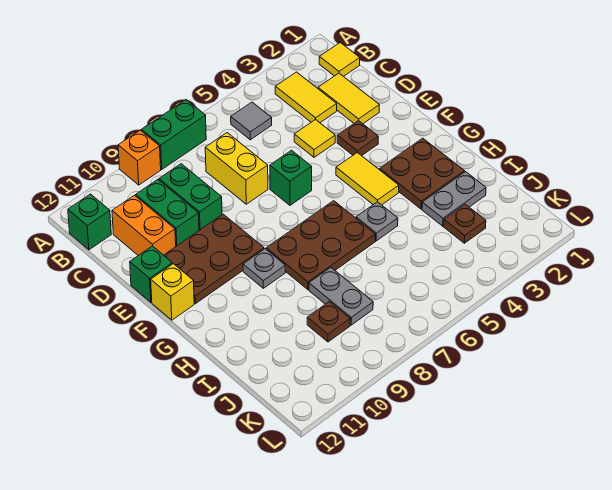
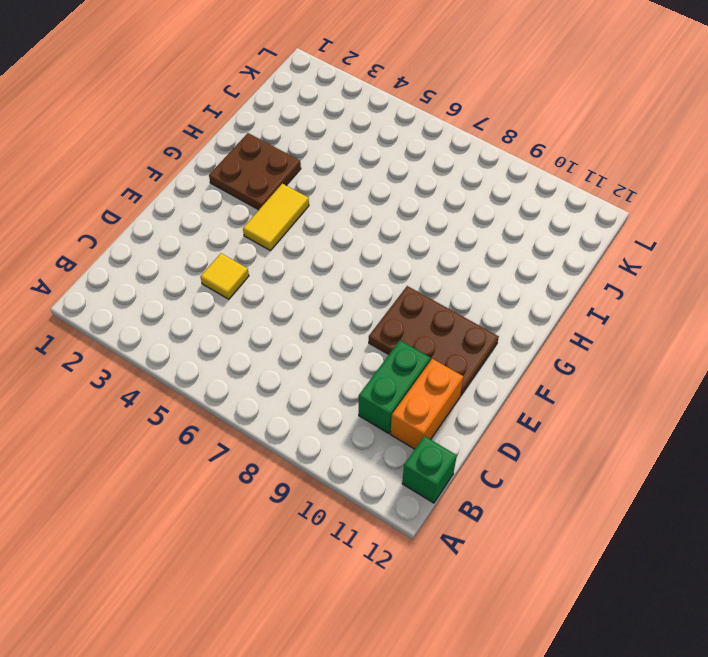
none -> green 1x2 brick [141,100,206,169]
none -> orange 1x1 brick [118,130,161,185]
none -> yellow 1x1 tile [319,43,360,76]

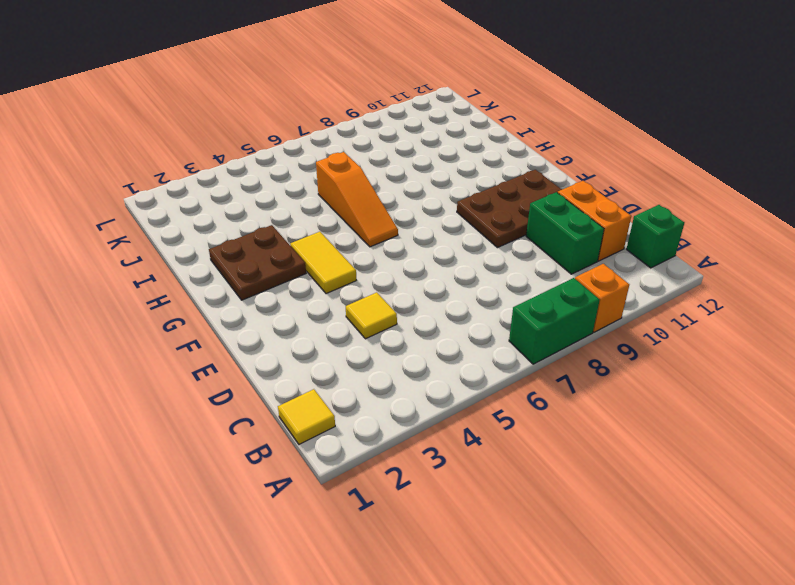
orange 1x3 slope [316,152,398,247] -> brown 2x3 plate [266,201,375,289]
none -> yellow 1x2 tile [275,72,337,123]
none -> grey 1x1 tile [231,102,272,140]
none -> yellow 1x2 tile [318,73,379,124]

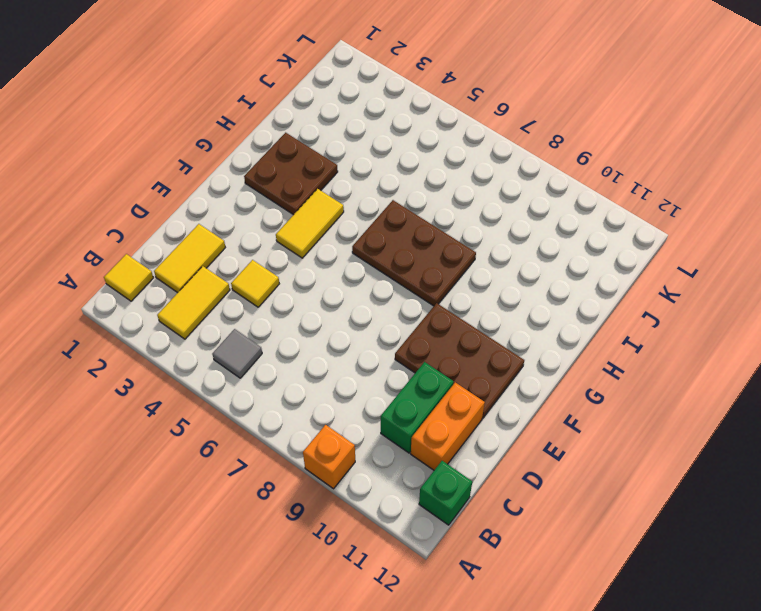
none -> green 1x2 brick [141,100,206,169]
none -> yellow 1x2 brick [205,133,268,204]
none -> green 1x2 brick [159,164,222,230]

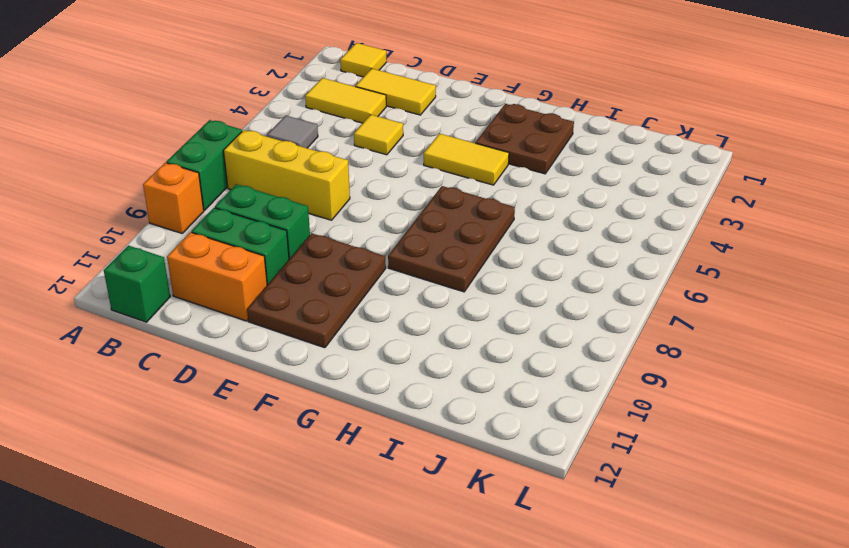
yellow 1x3 brick [223,130,350,220] -> yellow 1x2 brick [205,133,268,204]
none -> brown 1x1 plate [337,121,378,156]
none -> green 1x1 brick [270,150,312,205]
none -> green 1x1 brick [130,246,172,302]

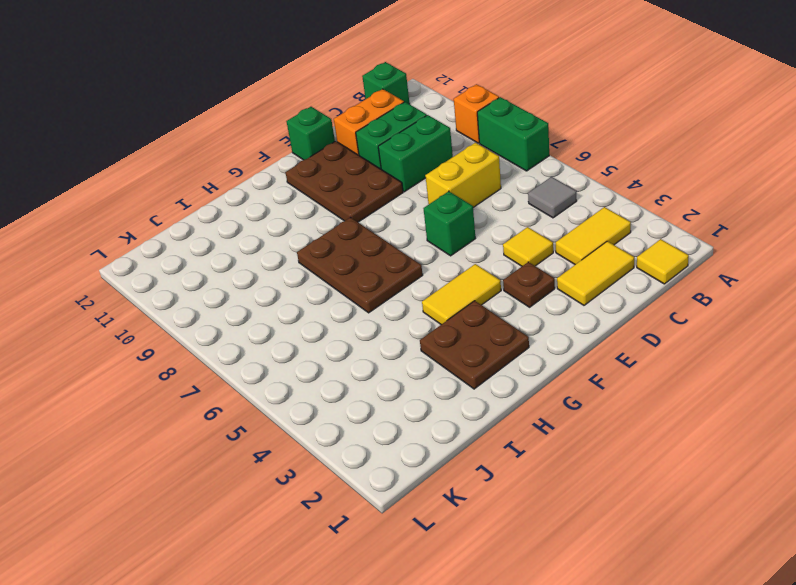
none -> yellow 1x1 brick [151,264,194,320]
none -> grey 1x1 plate [243,249,285,288]
none -> grey 1x1 plate [356,202,398,241]

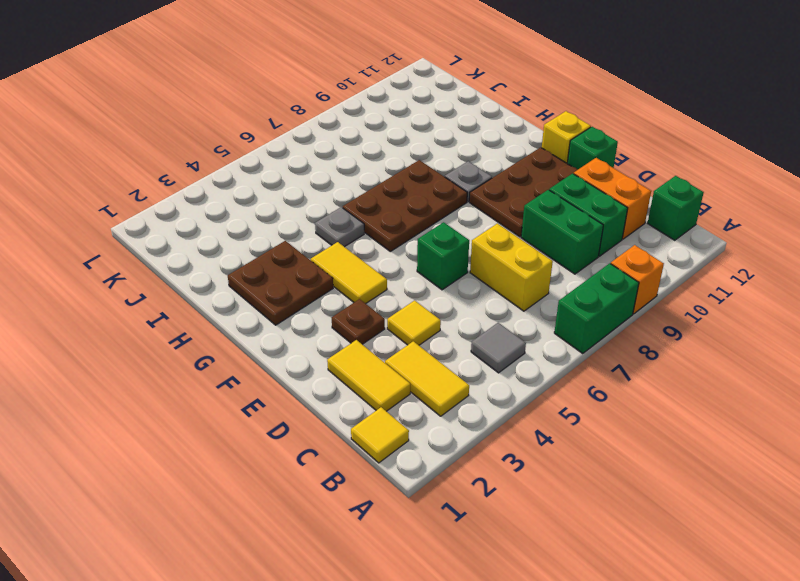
none -> grey 1x2 plate [422,172,486,226]
none -> grey 1x2 plate [309,267,373,325]
none -> brown 1x1 plate [444,204,486,243]

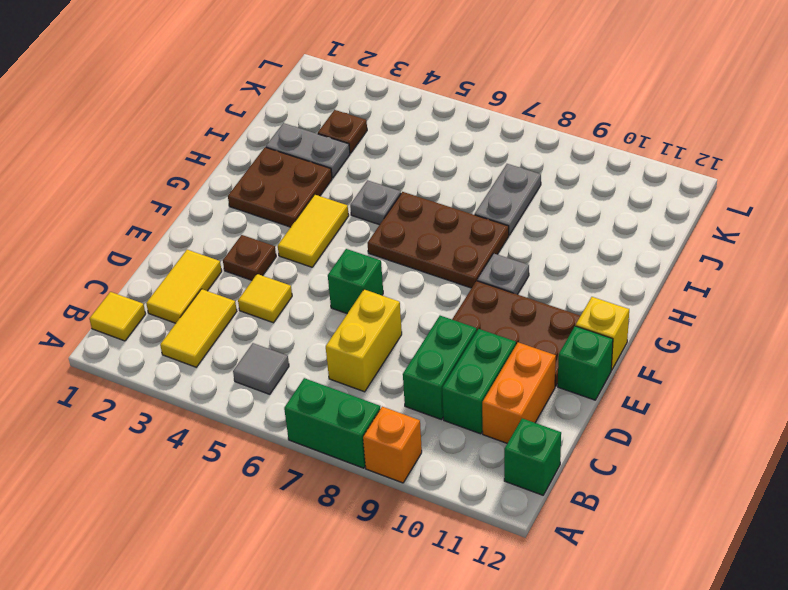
none -> brown 1x1 plate [307,302,350,342]

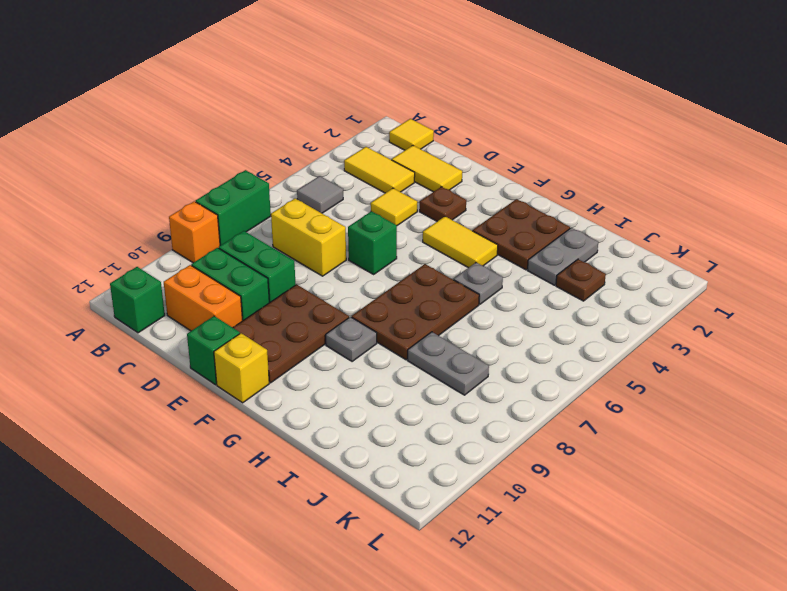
none -> brown 1x1 plate [307,302,350,342]

